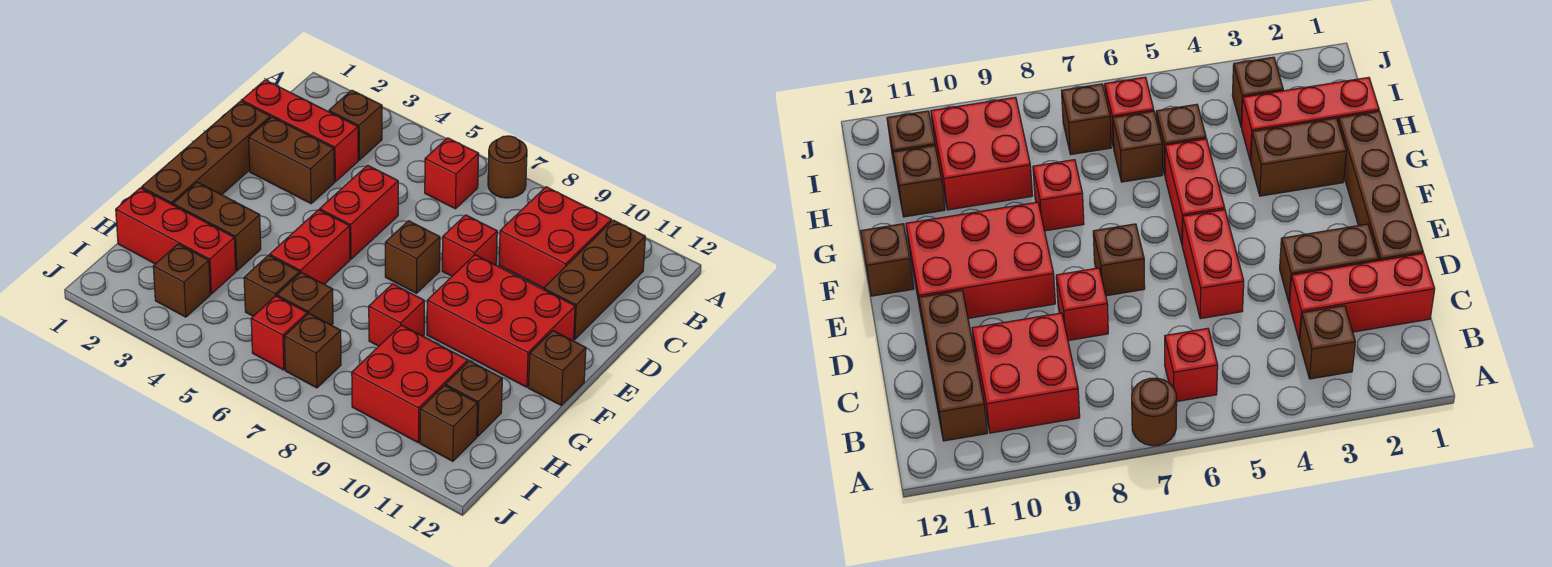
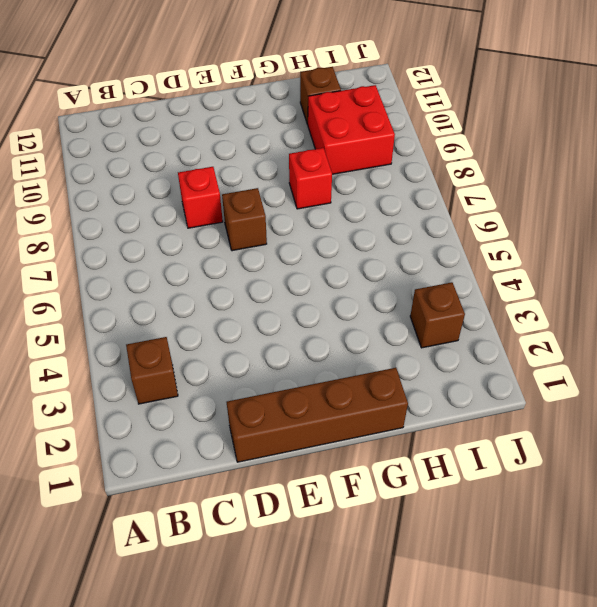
none -> brown 1x1 round brick [488,136,527,198]
none -> red 1x1 brick [425,138,479,209]
none -> red 2x2 brick [499,187,611,288]

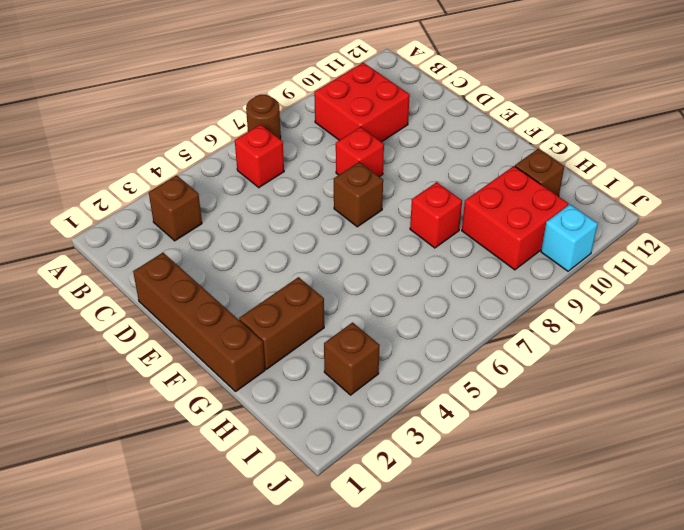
cyan 1x1 brick [541,204,598,271] -> none
none -> brown 1x3 brick [544,220,645,339]
none -> red 1x3 brick [242,80,358,182]
none -> brown 1x2 brick [249,117,334,204]

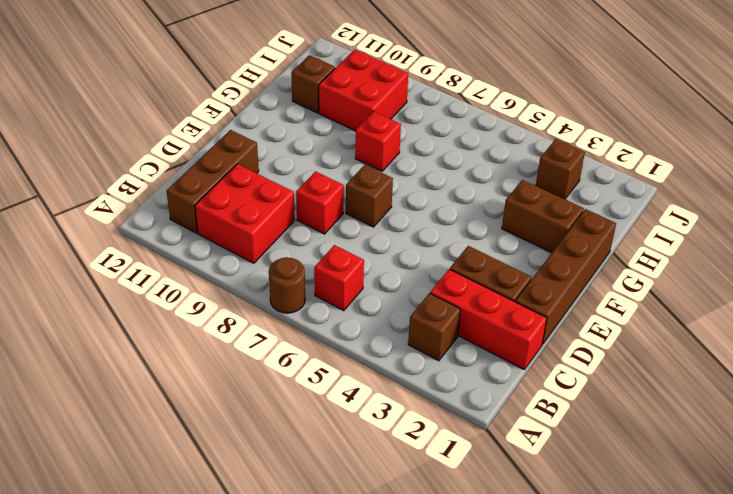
none -> red 1x2 brick [320,165,398,259]
none -> red 2x3 brick [427,255,575,387]
none -> red 1x2 brick [270,210,350,284]

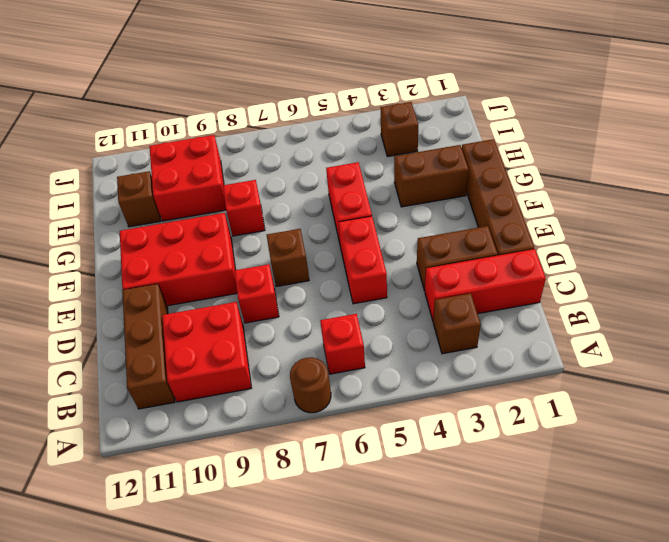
none -> brown 1x1 brick [529,331,586,405]
none -> red 1x3 brick [116,188,236,294]
none -> brown 1x1 brick [244,255,300,316]

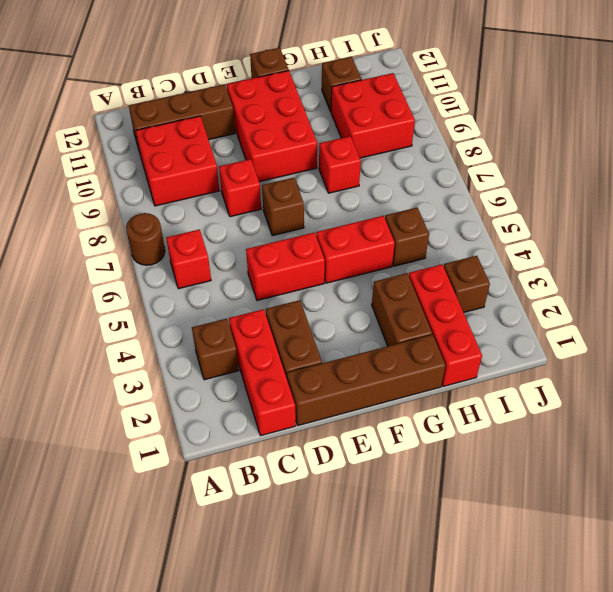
none -> brown 1x1 brick [277,273,333,325]
none -> red 1x1 brick [251,296,307,370]
none -> brown 1x1 brick [284,314,341,388]

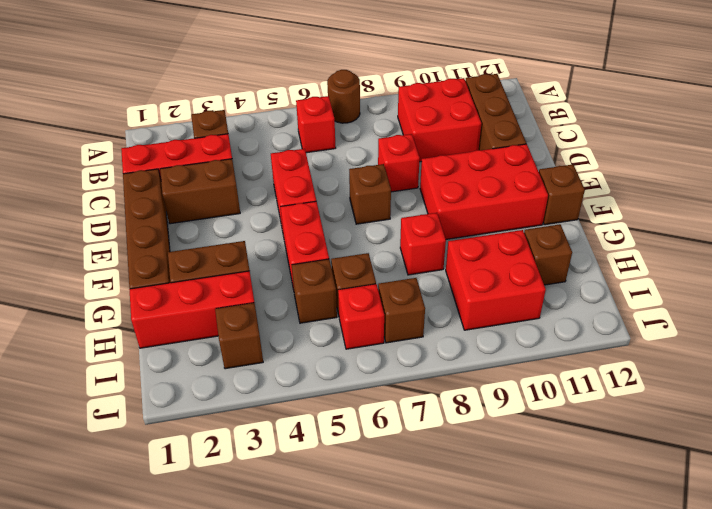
none -> brown 1x1 brick [420,385,477,461]

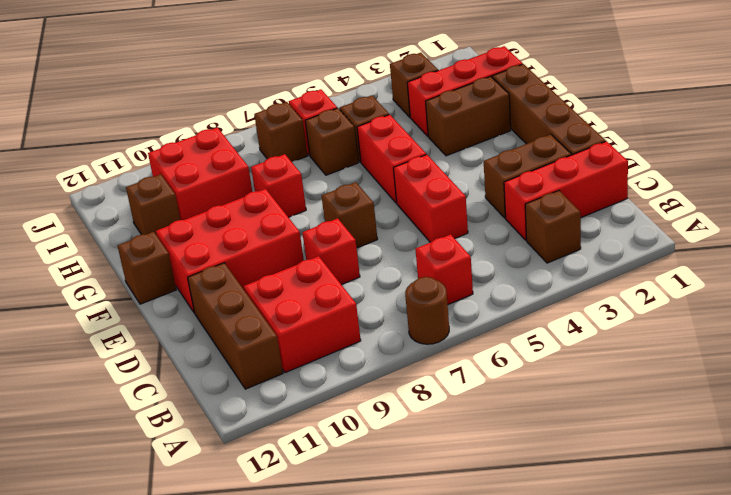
none -> brown 1x1 brick [420,385,477,461]

